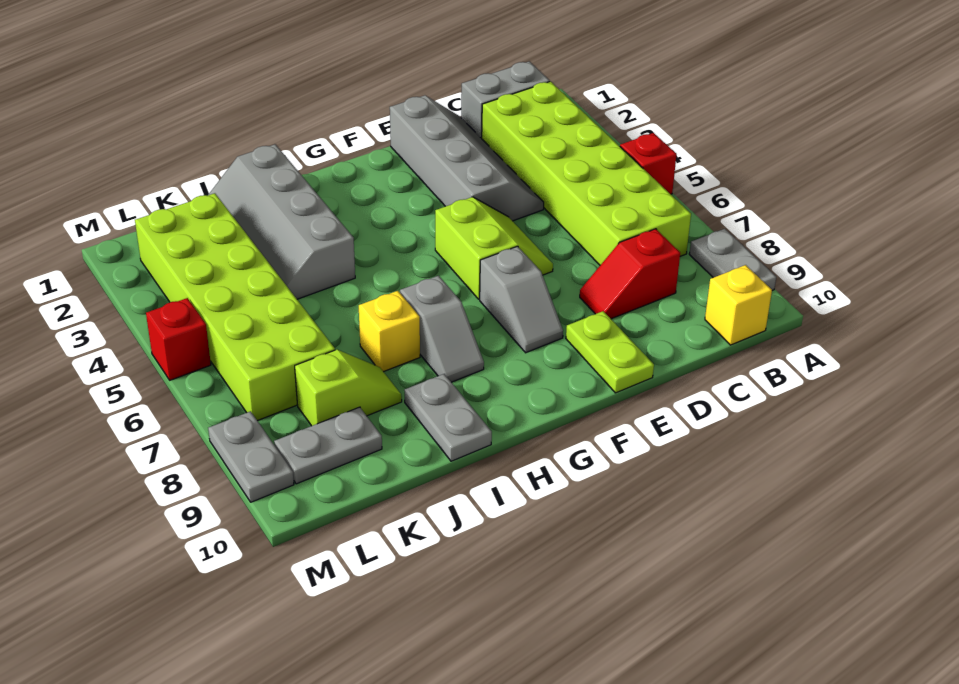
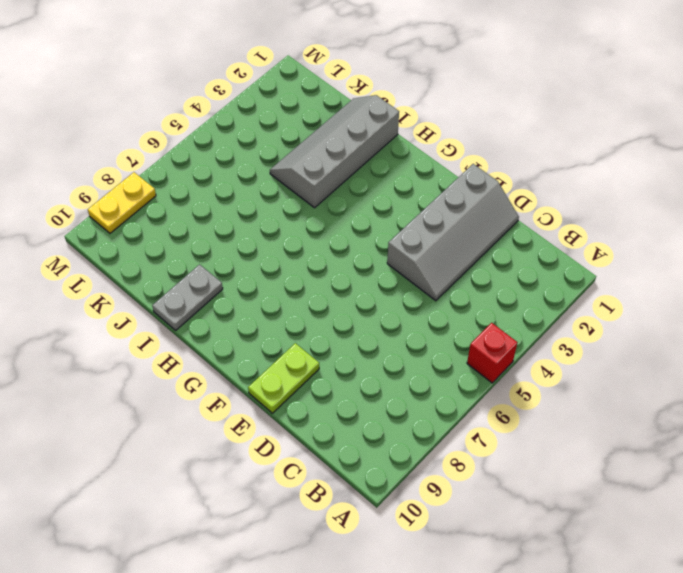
yellow 1x2 plate [88,172,156,233] -> grey 1x2 plate [208,411,294,502]
none -> grey 1x2 plate [689,229,776,290]
none -> grey 1x2 brick [461,61,550,139]
none -> lime 2x6 brick [482,82,691,265]

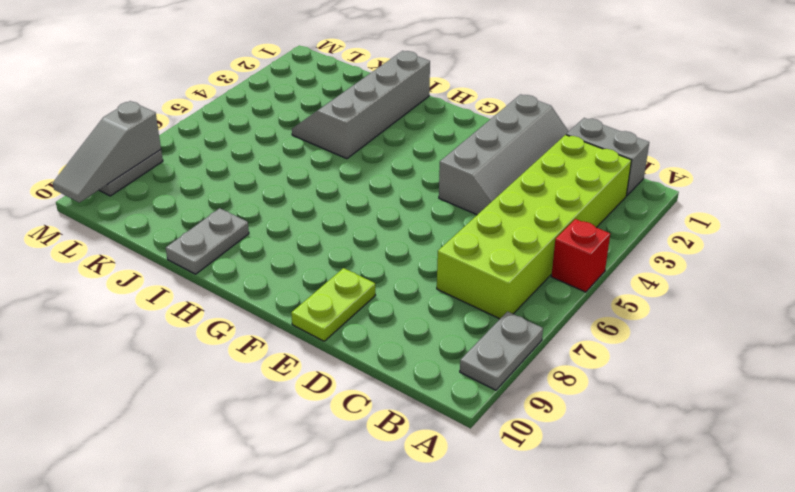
grey 1x3 slope [53,101,161,202] -> none
none -> yellow 1x1 brick [705,265,772,345]
none -> red 1x2 slope [580,229,680,319]
none -> lime 2x2 slope [435,197,553,299]

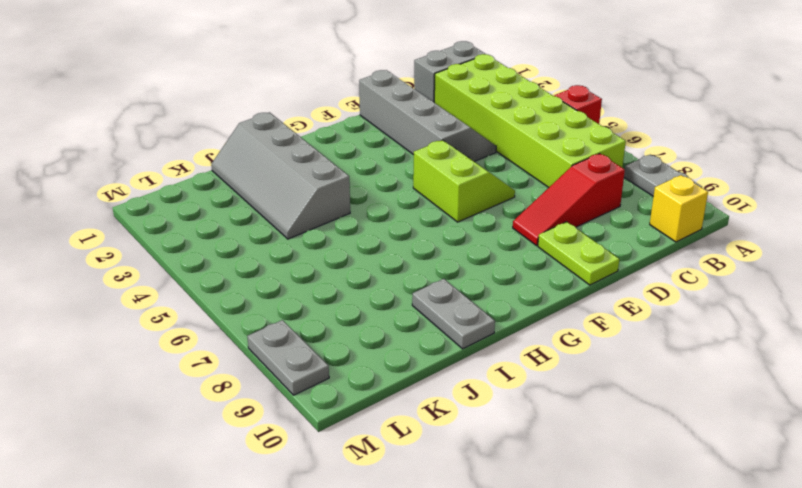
red 1x3 slope [513,154,625,246] -> red 1x2 slope [580,229,680,319]
none -> grey 1x2 slope [480,246,563,353]
none -> grey 1x2 slope [400,276,484,382]
none -> yellow 1x1 brick [359,291,420,372]

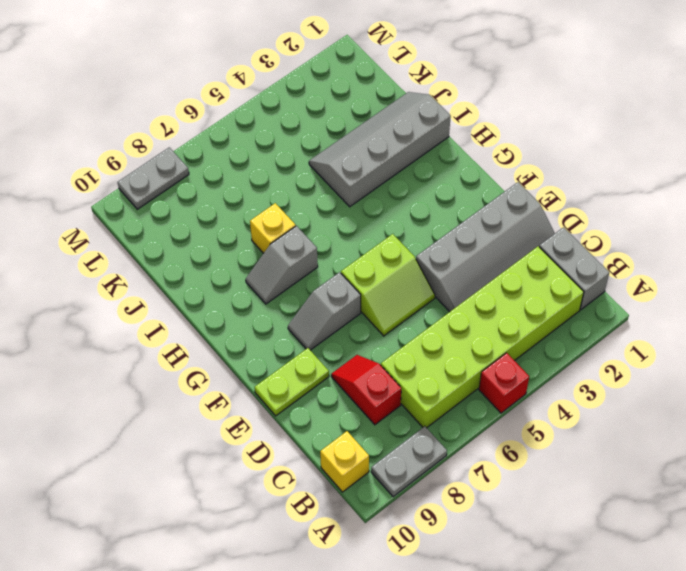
none -> grey 1x2 plate [404,374,492,461]
none -> lime 1x2 slope [295,350,402,426]
none -> lime 2x6 brick [135,193,335,421]

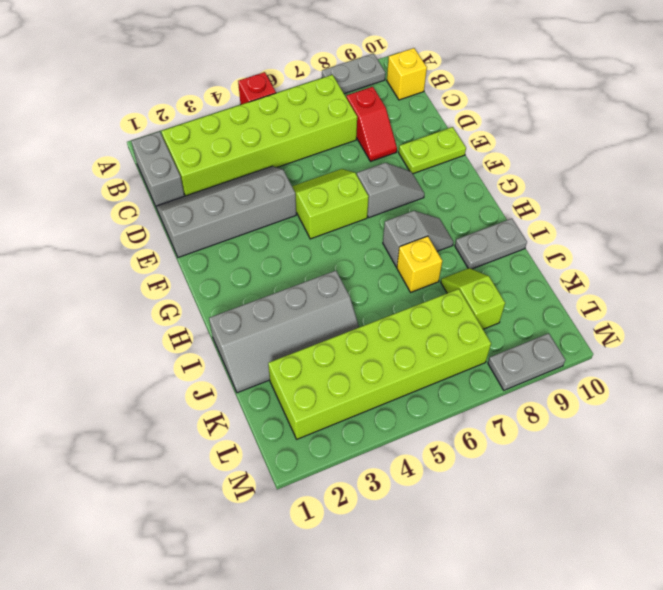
none -> grey 1x2 plate [274,407,382,484]
none -> red 1x1 brick [146,298,211,380]

